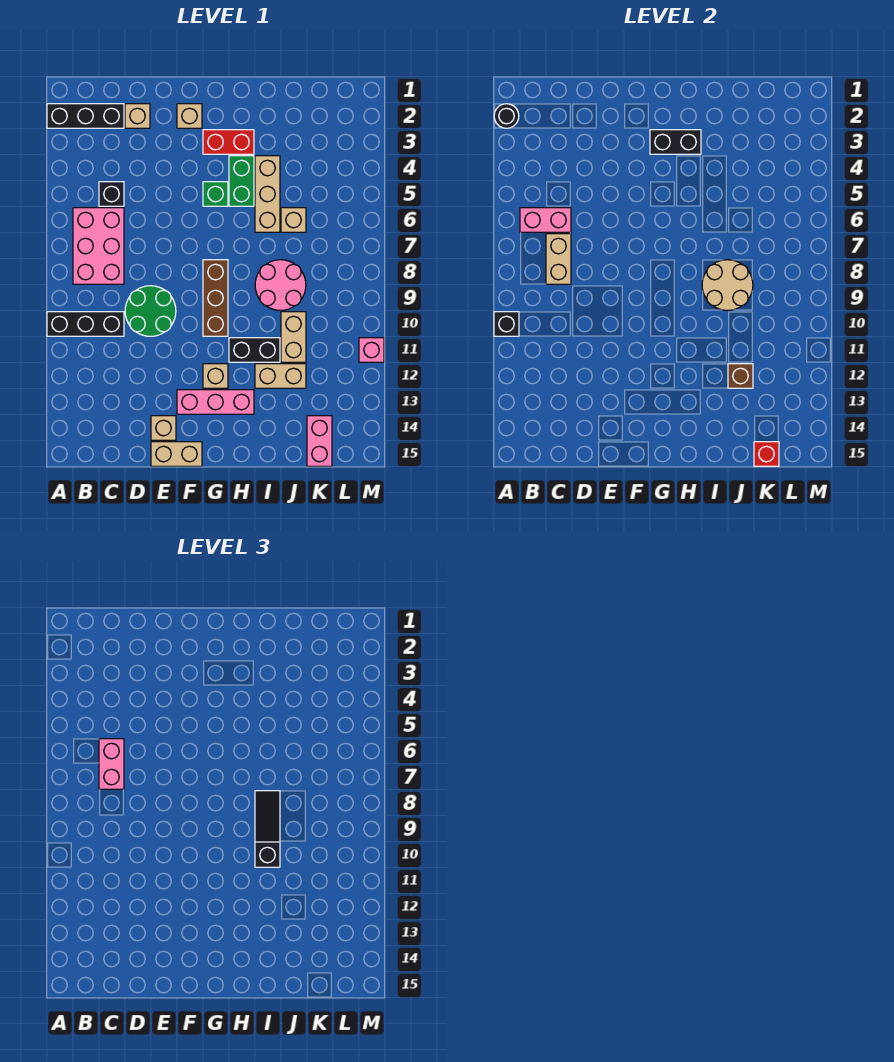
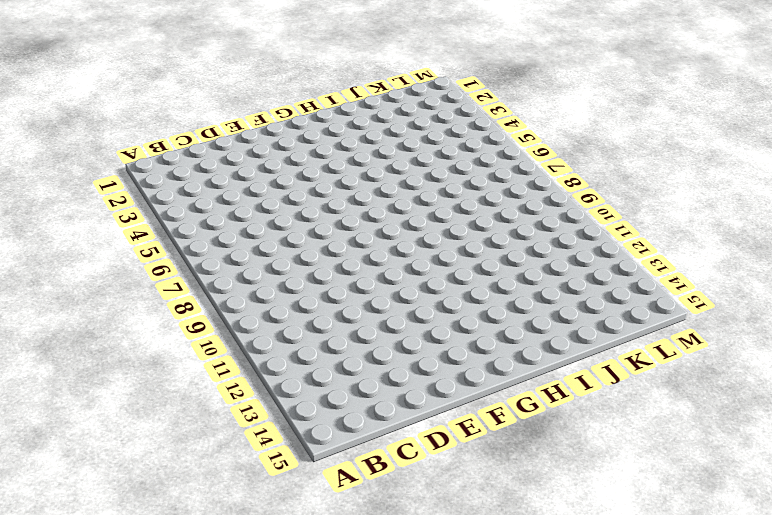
none -> black 1x3 brick [47,104,124,128]
none -> black 1x3 brick [47,312,124,336]
none -> pink 2x3 brick [73,208,124,284]
none -> black 1x1 brick [99,182,124,206]

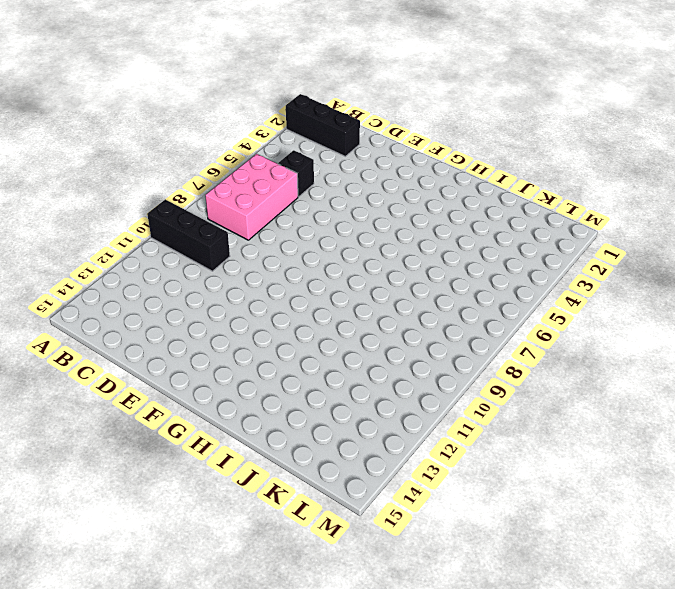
none -> tan 1x1 brick [125,104,150,128]
none -> green 2x2 round brick [125,286,176,336]
none -> tan 1x1 brick [151,416,176,440]
none -> tan 1x2 brick [151,442,202,466]

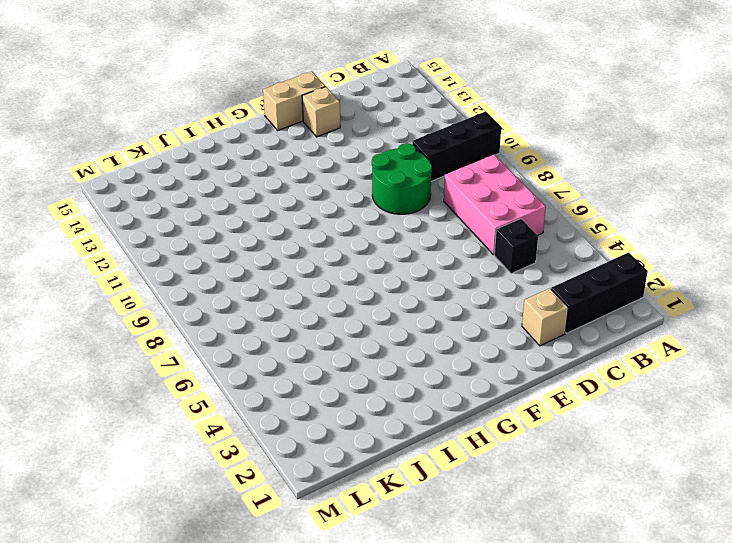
none -> tan 1x1 brick [177,104,202,128]
none -> pink 1x3 brick [177,390,254,414]
none -> red 1x2 brick [203,130,254,154]
none -> green 1x1 brick [203,182,228,206]

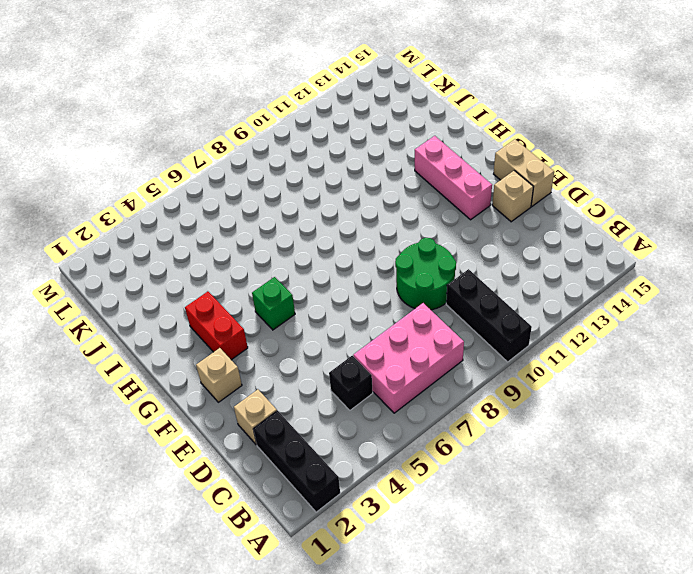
none -> brown 1x3 brick [203,260,228,336]
none -> tan 1x1 brick [203,364,228,388]
none -> green 1x2 brick [229,156,254,206]
none -> black 1x2 brick [229,338,280,362]

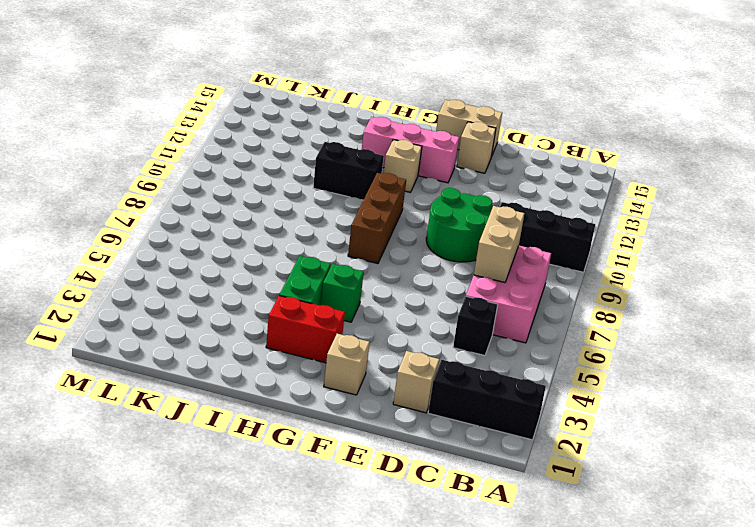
none -> tan 1x3 brick [255,156,280,232]
none -> pink 2x2 round brick [255,260,306,310]
none -> tan 1x2 brick [255,364,306,388]
none -> tan 1x1 brick [281,208,306,232]

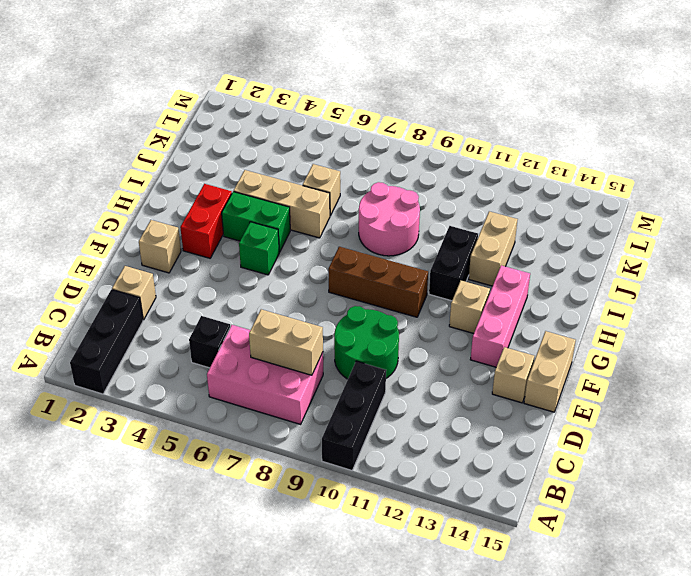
none -> tan 1x2 brick [281,312,306,362]
none -> pink 1x2 brick [307,416,332,466]
none -> pink 1x1 brick [359,338,384,362]
none -> black 1x1 round brick [494,104,519,128]

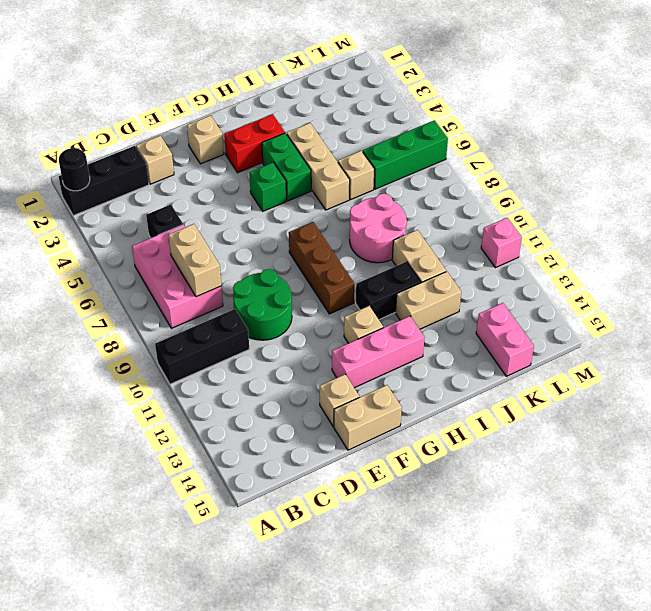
green 1x3 brick [363,120,448,189] -> none
none -> black 1x1 brick [494,312,519,336]
none -> pink 1x2 brick [520,208,571,232]
none -> black 1x2 brick [650,130,701,154]
none -> tan 2x2 round brick [702,260,753,310]

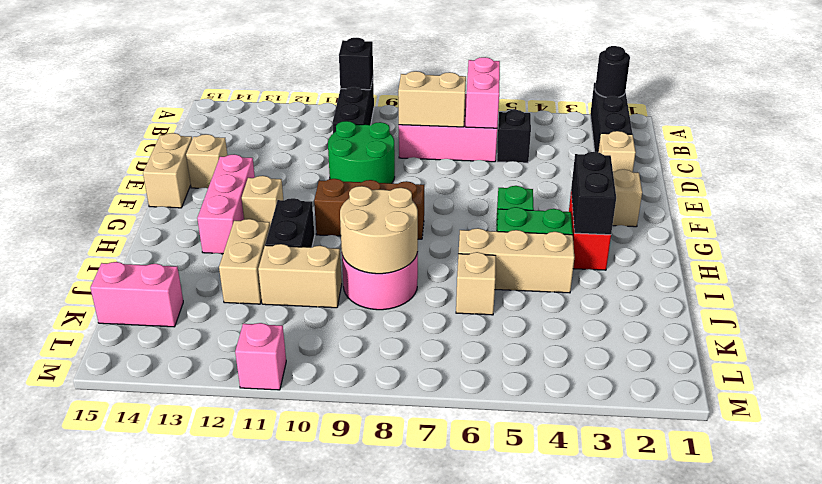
none -> brown 1x1 brick [728,364,753,388]
none -> red 1x1 brick [754,442,779,466]
none -> pink 1x2 brick [99,739,124,789]
none -> black 1x3 slope [255,791,280,867]

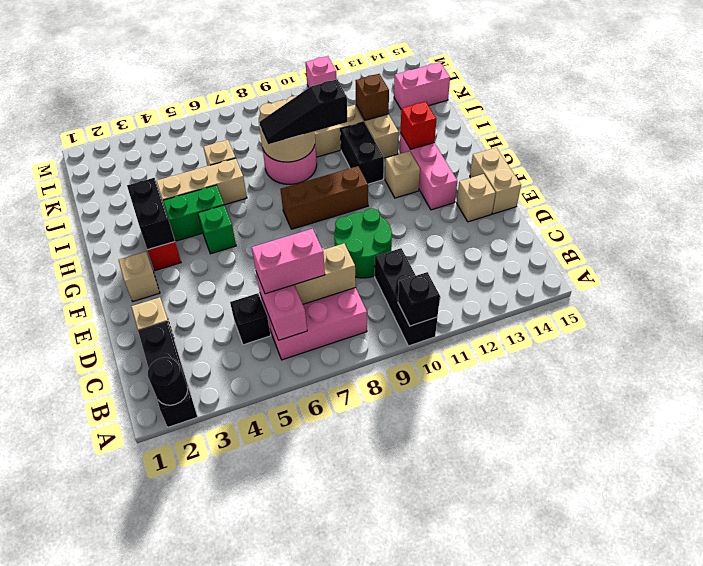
red 1x1 brick [400,101,436,149] -> red 1x1 brick moved to [754,442,779,466]

